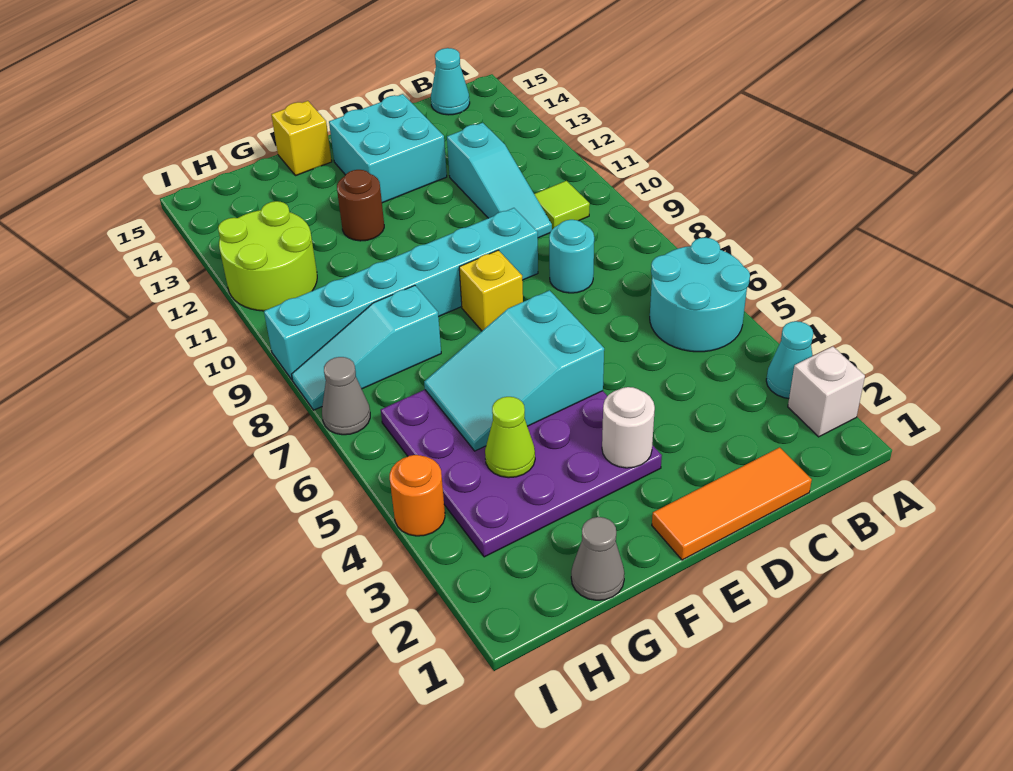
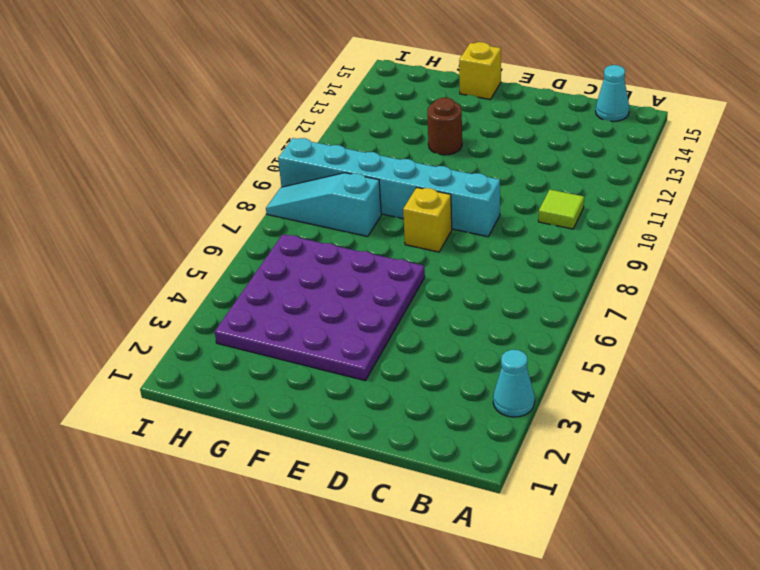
none -> white 1x1 brick [788,346,865,437]
none -> cyan 2x2 round brick [650,238,750,352]
none -> orange 1x3 tile [652,447,812,560]

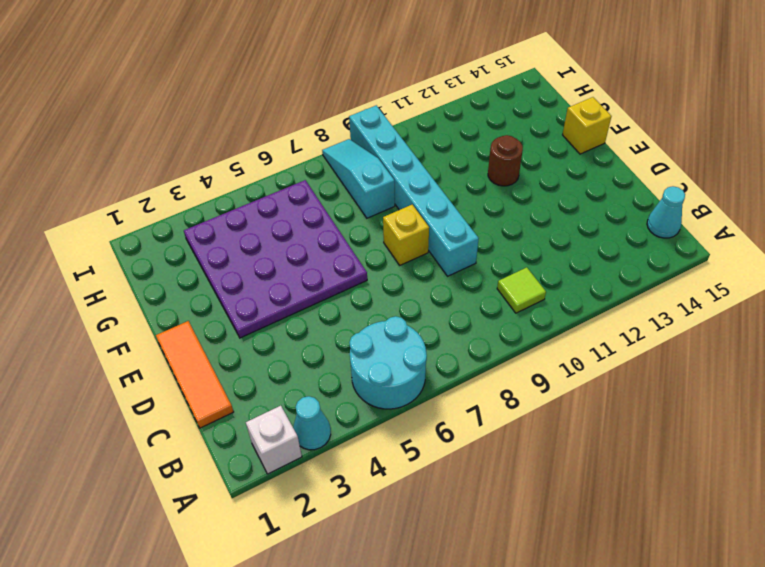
none -> cyan 1x1 round brick [549,220,594,293]
none -> cyan 1x3 slope [447,123,552,238]
none -> cyan 2x2 brick [329,94,447,203]

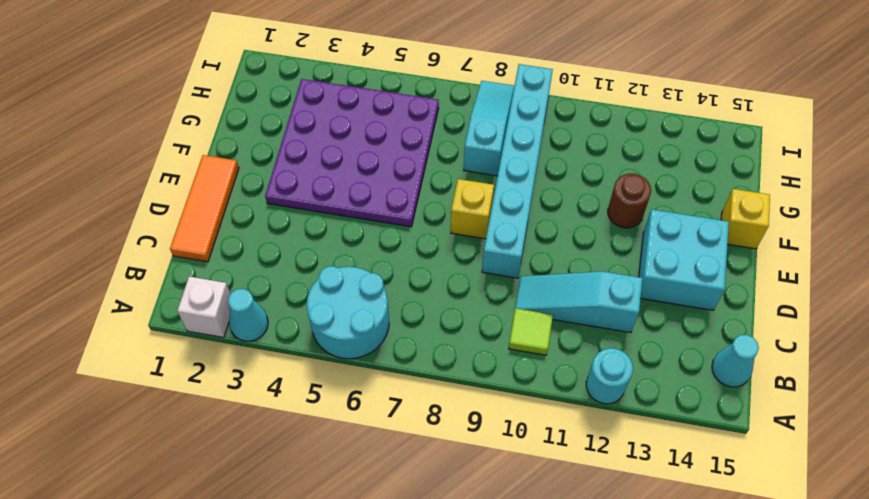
cyan 1x1 round brick [586,348,633,404] -> cyan 1x1 round brick moved to [549,220,594,293]
none -> grey 1x1 cone [571,517,624,600]
none -> lime 2x2 round brick [218,201,317,311]
none -> orange 1x1 round brick [390,455,445,536]

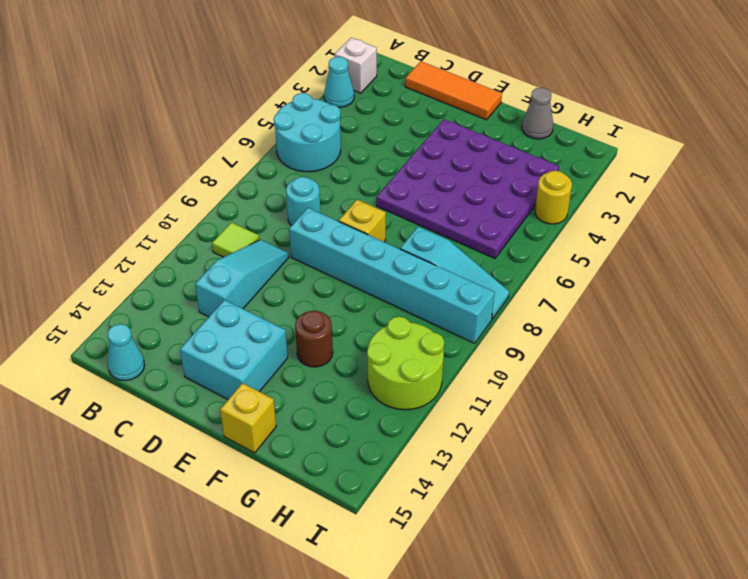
yellow 1x1 round brick [535,171,572,224] -> orange 1x1 round brick [390,455,445,536]
none -> grey 1x1 cone [322,357,370,435]
none -> white 1x1 round brick [602,387,655,468]
none -> cyan 2x3 slope [424,290,604,451]

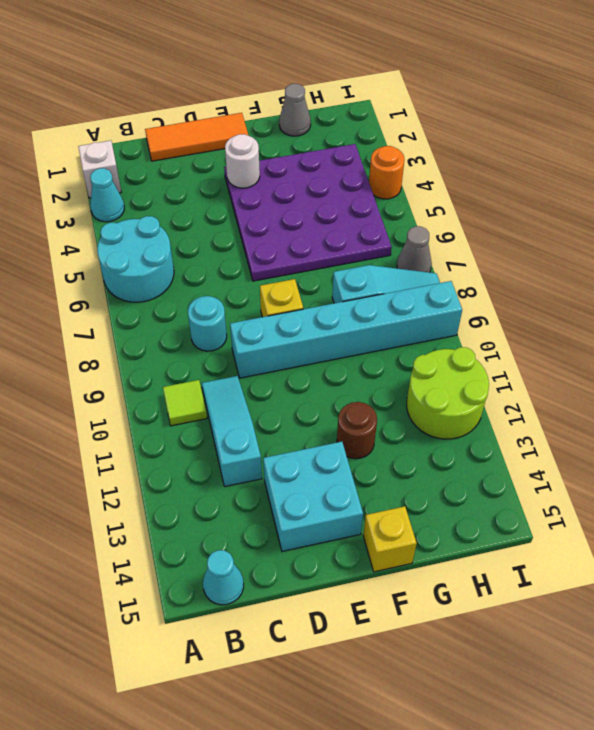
none -> cyan 2x3 slope [424,290,604,451]
none -> lime 1x1 cone [485,397,535,478]

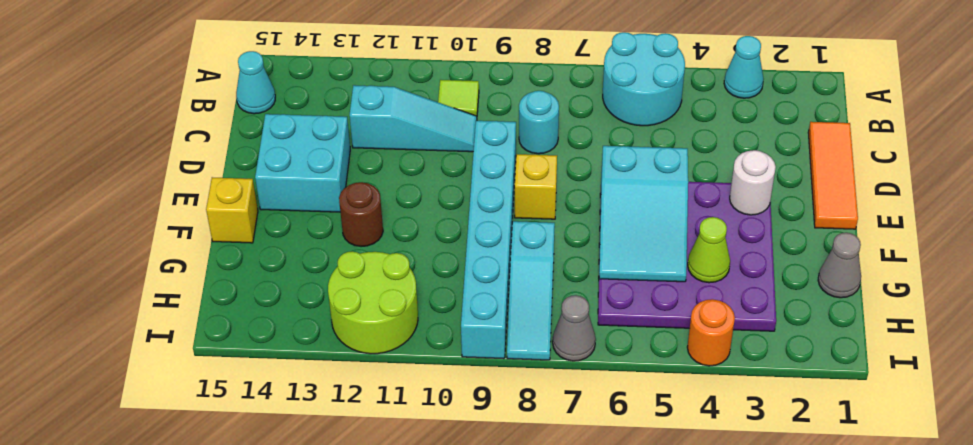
none -> white 1x1 brick [788,346,865,437]

